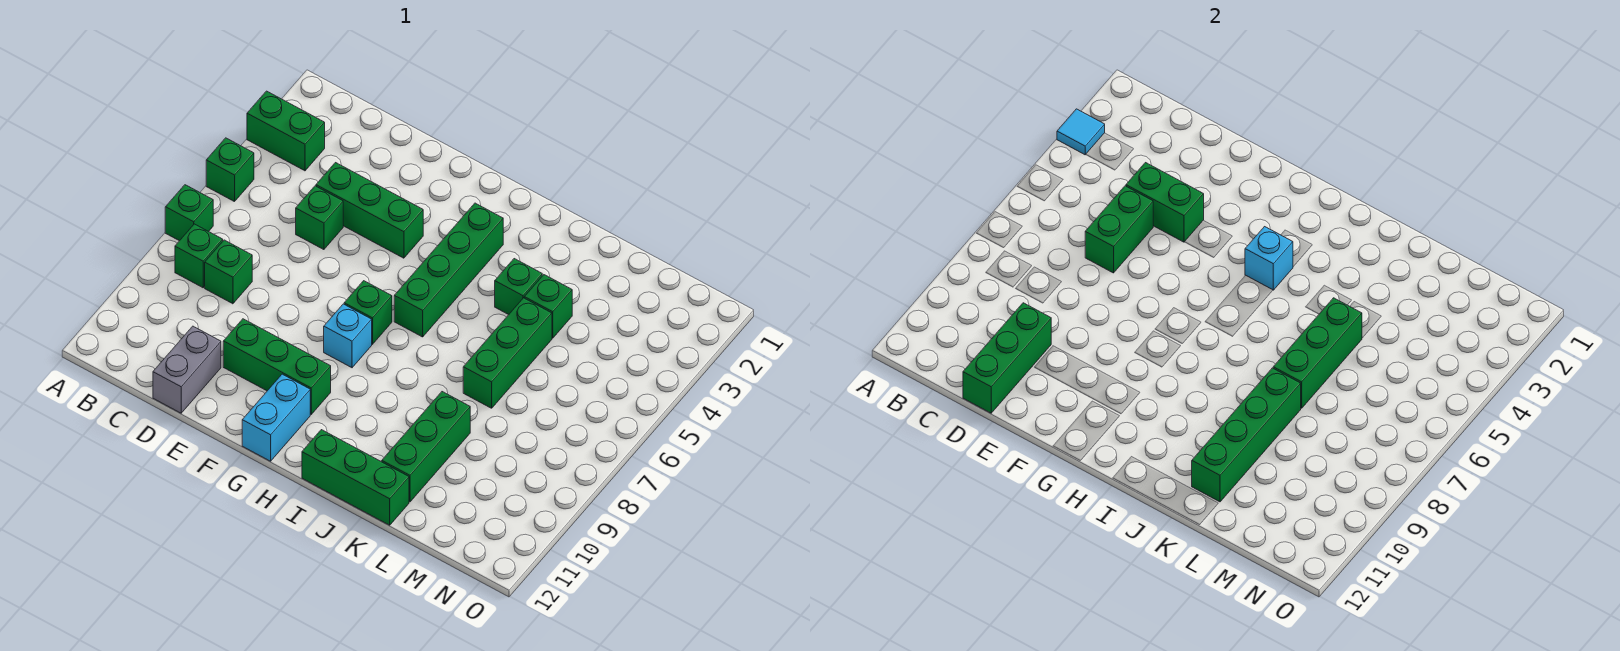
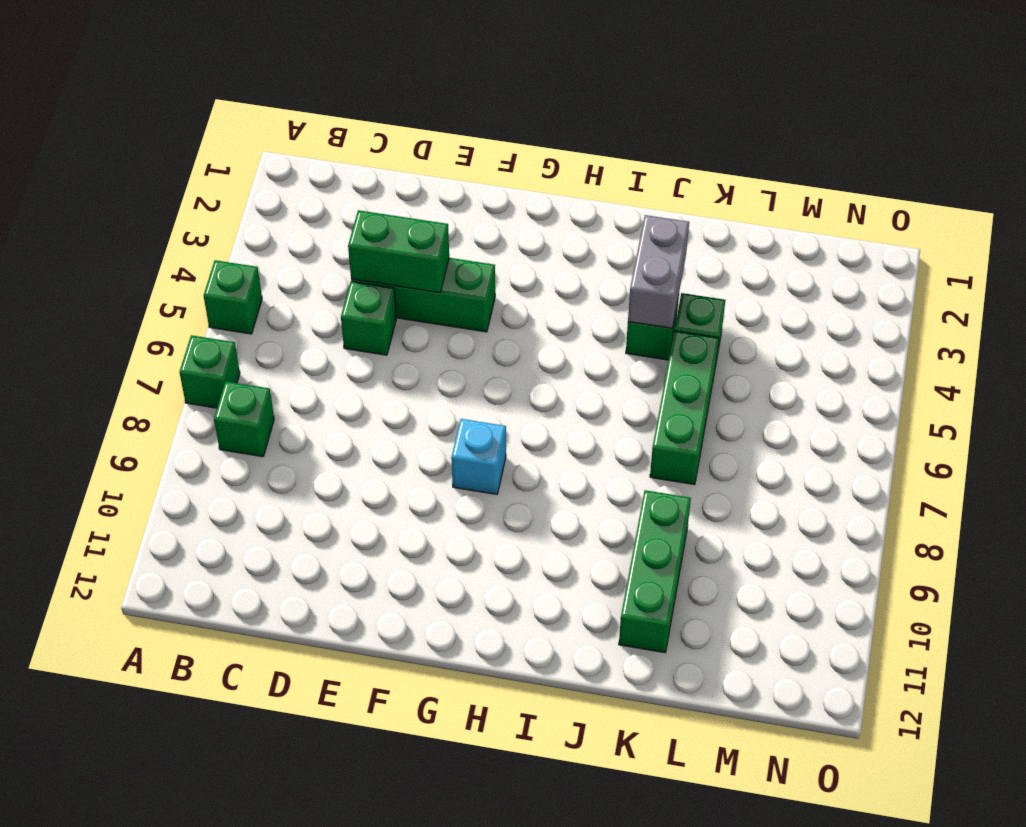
grey 1x2 brick [628,215,689,328] -> grey 1x2 brick moved to [153,326,221,413]
none -> green 1x2 brick [247,91,325,171]
none -> green 1x1 brick [205,240,252,304]
none -> green 1x3 brick [223,319,331,414]

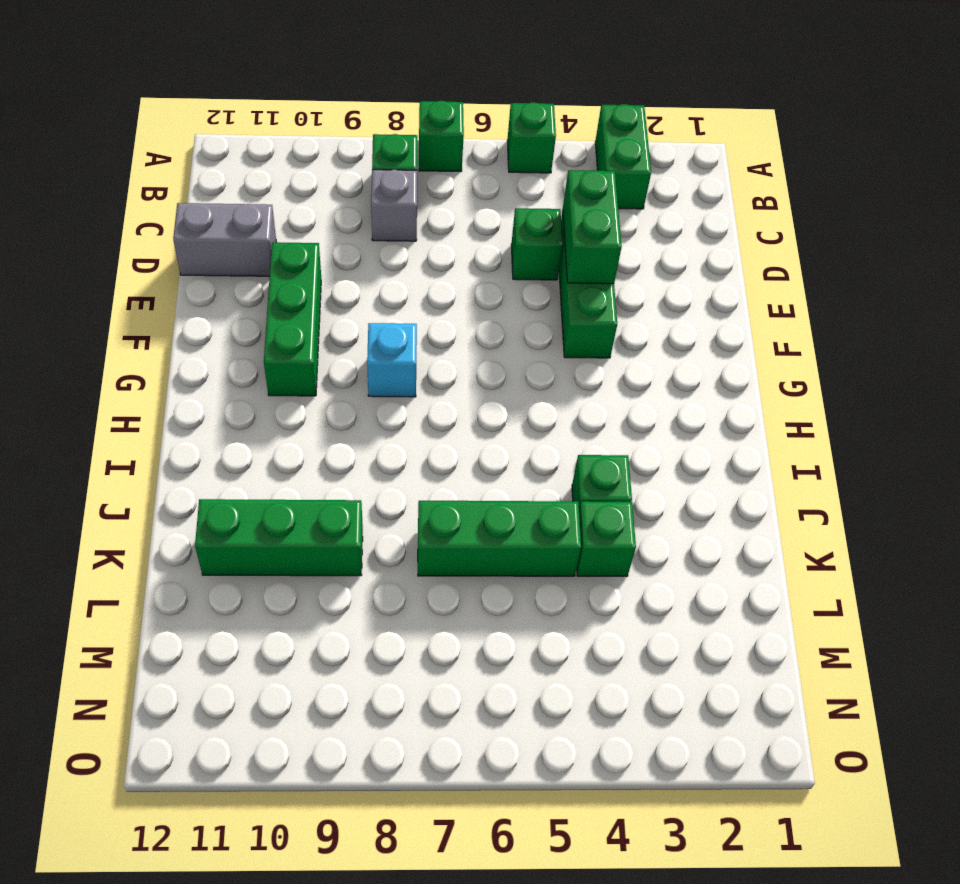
grey 1x1 brick [371,170,417,241] -> green 1x1 brick [205,240,252,304]
none -> green 1x1 brick [344,281,392,344]
none -> cyan 1x2 brick [242,374,310,461]
none -> green 1x4 brick [394,203,503,337]

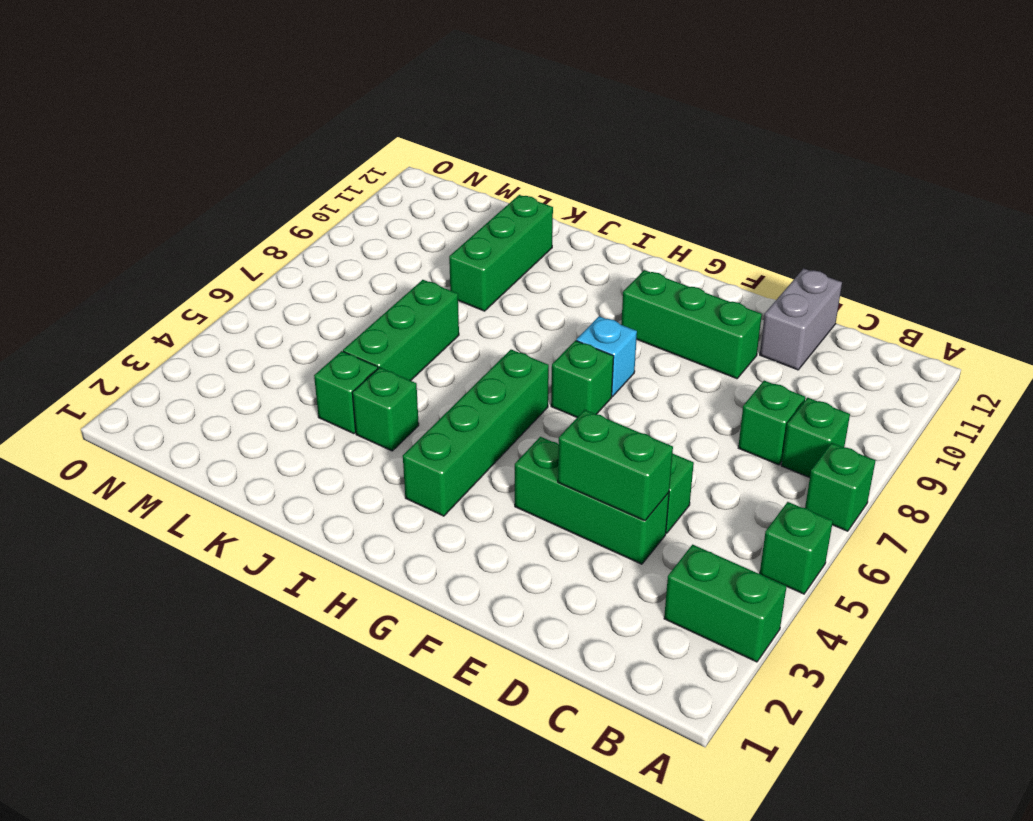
none -> cyan 1x2 brick [242,374,310,461]
none -> green 1x3 brick [302,430,409,525]
none -> cyan 1x1 tile [1057,109,1105,155]

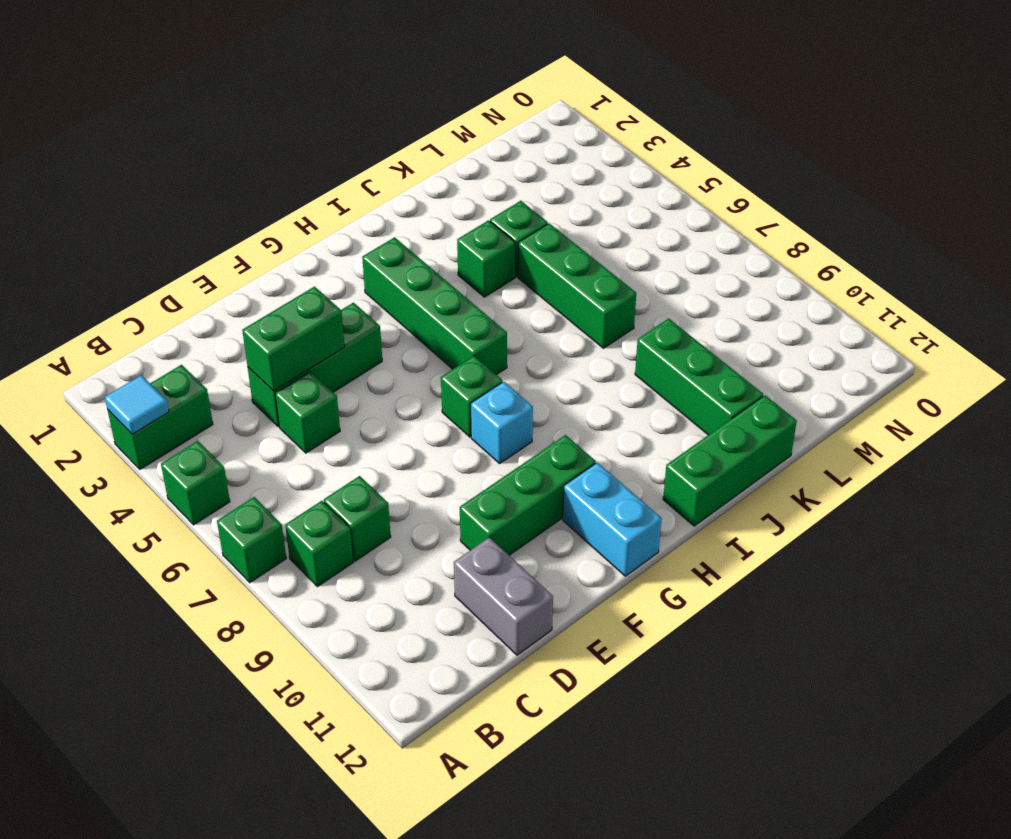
none -> green 1x2 brick [1085,186,1153,273]
none -> green 1x3 brick [963,303,1051,413]
none -> cyan 1x1 brick [1245,227,1293,290]

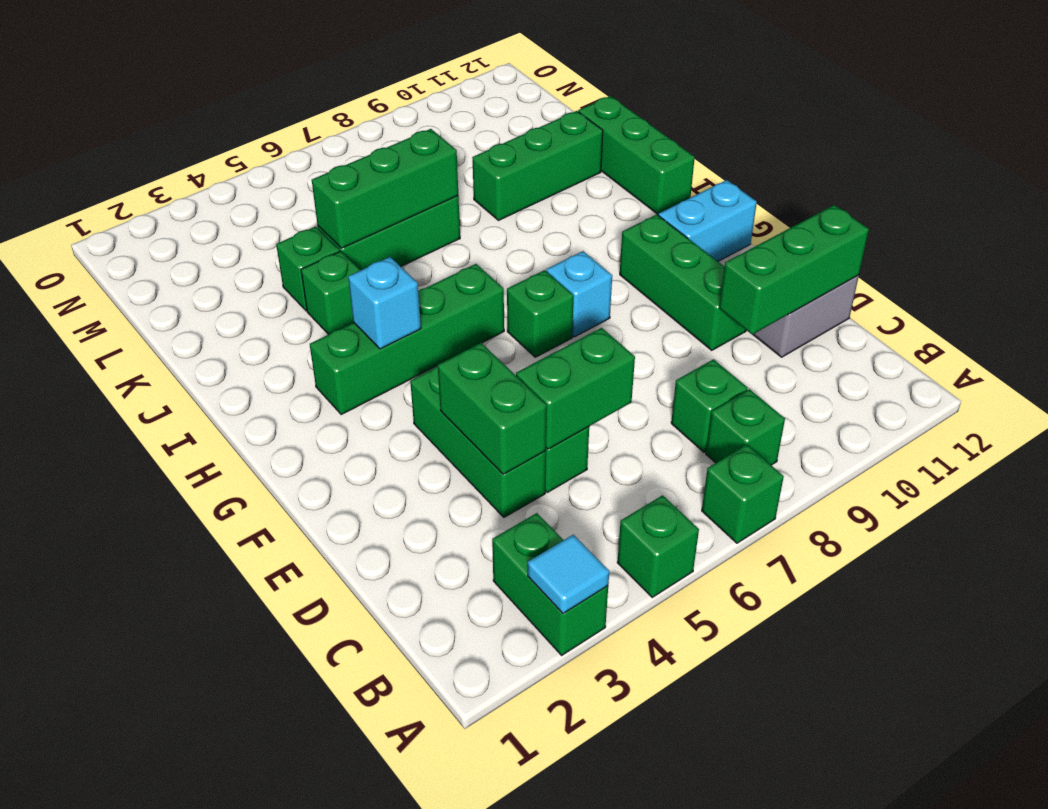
none -> green 1x4 brick [1192,368,1301,502]

